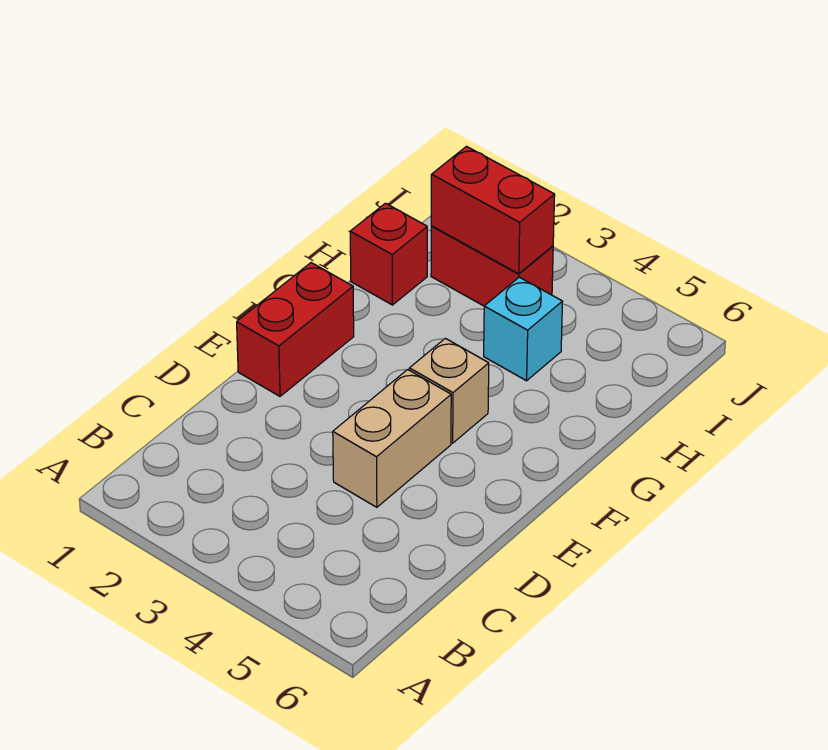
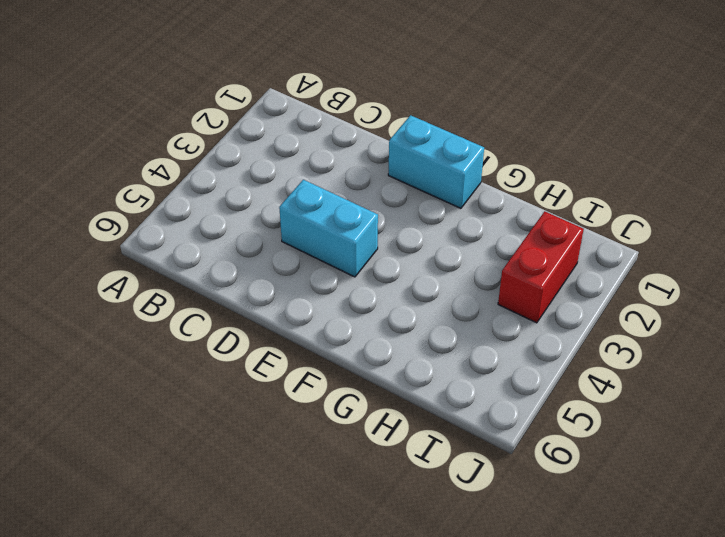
cyan 1x2 brick [279,180,378,277] -> tan 1x2 brick [333,370,451,507]
cyan 1x2 brick [388,115,484,208] -> red 1x2 brick [237,263,354,396]
none -> tan 1x1 brick [409,338,489,443]
none -> red 1x1 brick [350,203,427,305]

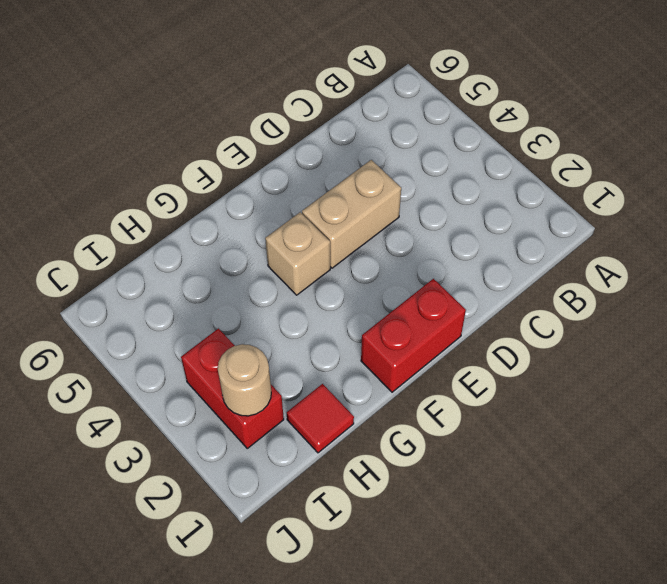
red 1x1 tile [287,384,354,453] -> red 1x1 brick [350,203,427,305]
tan 1x1 round brick [218,344,271,416] -> red 1x2 brick [431,146,555,274]
none -> cyan 1x1 brick [484,277,563,381]

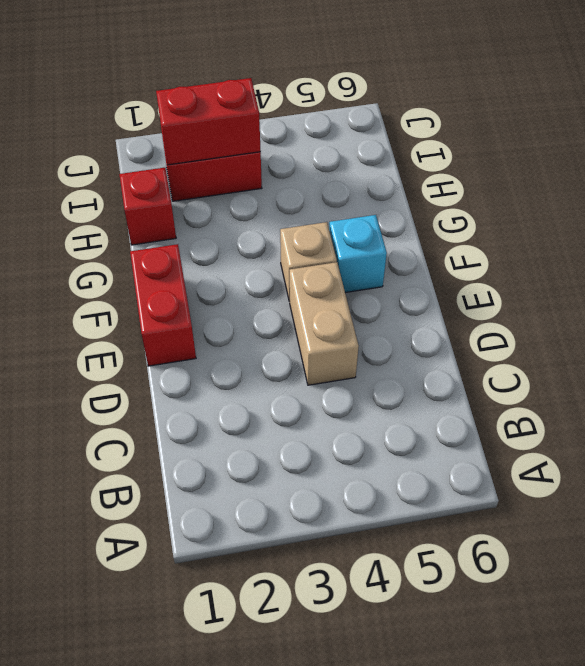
cyan 1x1 brick [329,215,387,293] -> cyan 1x1 brick moved to [484,277,563,381]

